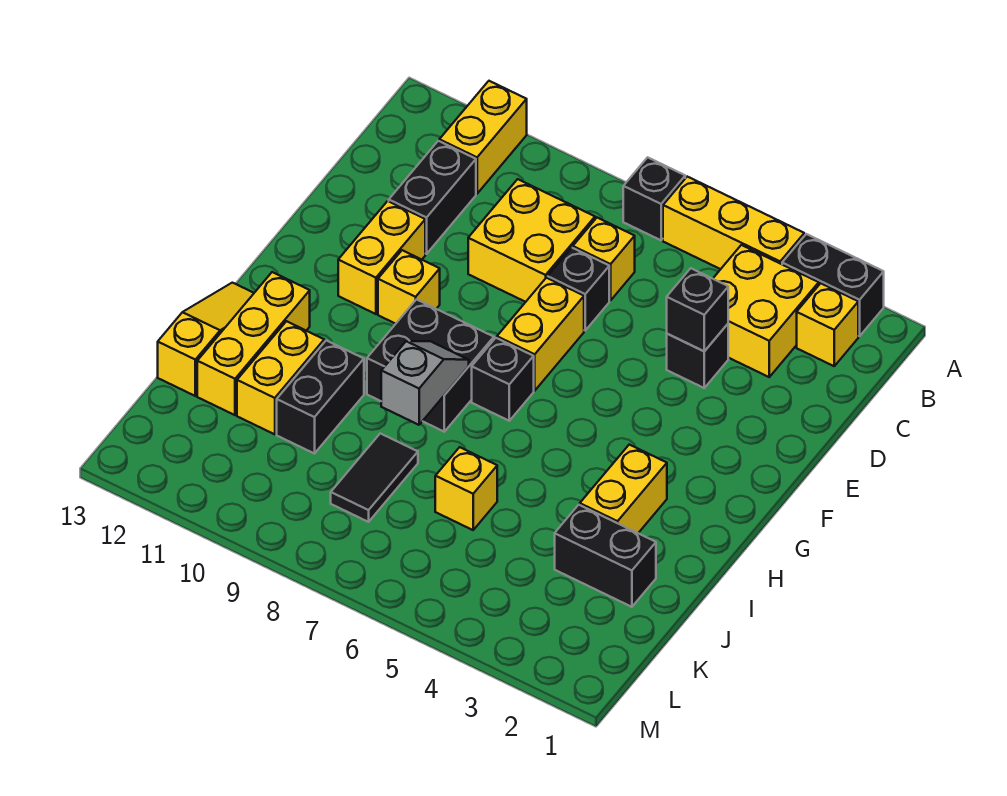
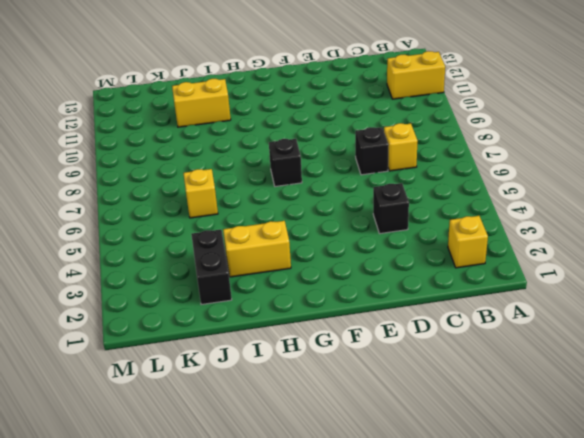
none -> black 1x2 brick [782,234,884,336]
none -> yellow 1x3 brick [663,177,804,269]
none -> black 1x1 brick [623,157,685,240]

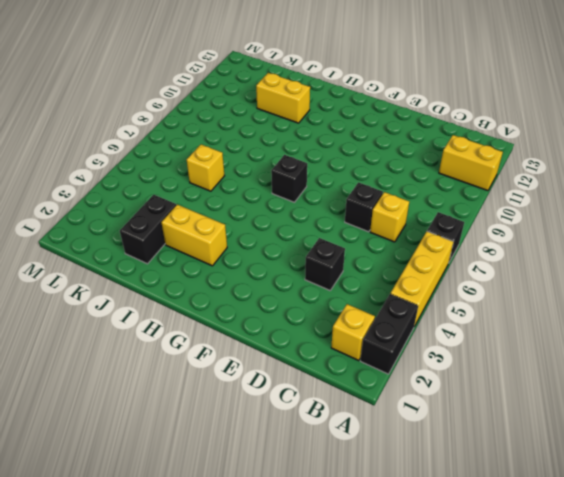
none -> yellow 2x2 brick [713,245,819,377]
none -> yellow 2x2 brick [468,179,595,302]
none -> black 1x2 brick [389,141,476,254]

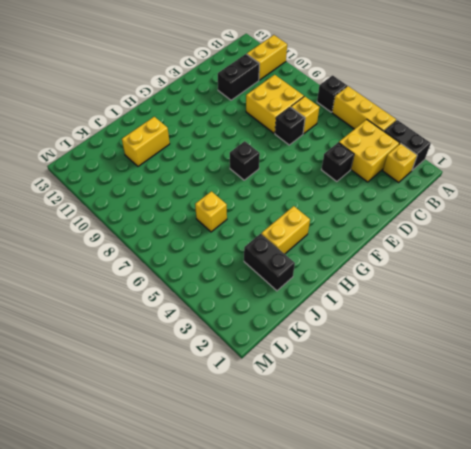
none -> yellow 1x2 brick [497,278,584,391]
none -> yellow 1x2 brick [338,201,425,314]
none -> yellow 1x1 brick [378,250,440,324]

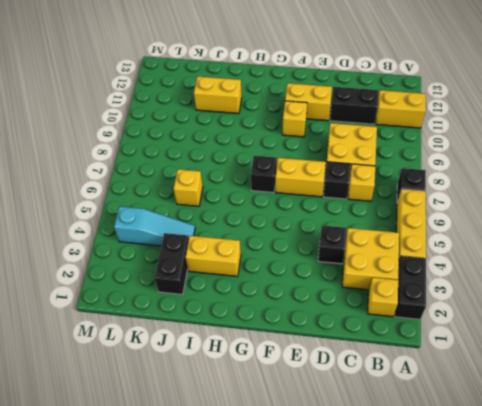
cyan 1x3 slope [114,206,195,246] -> none
none -> black 2x2 brick [367,300,494,432]
none -> yellow 1x3 brick [197,272,310,415]
none -> yellow 1x3 slope [158,283,254,396]

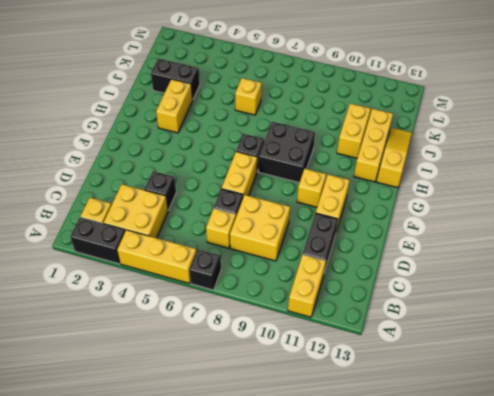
yellow 1x3 slope [377,128,412,188] -> yellow 1x3 slope turned to [158,283,254,396]
none -> black 1x2 brick [277,340,364,454]
none -> black 1x2 tile [331,433,418,522]
none -> black 1x1 brick [667,268,728,351]

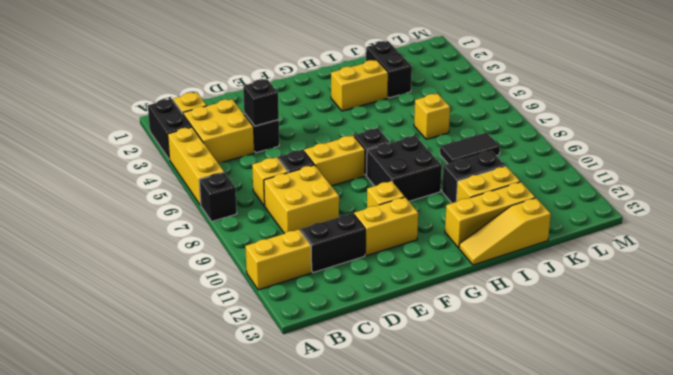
none -> grey 1x2 slope [381,341,469,425]

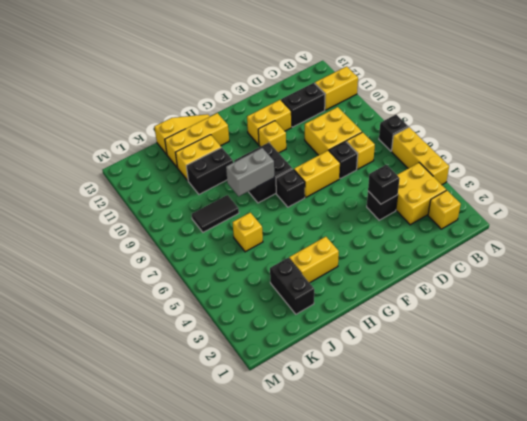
grey 1x2 brick [226,148,274,196] -> grey 1x2 slope [381,341,469,425]
none -> black 1x2 brick [782,234,884,336]

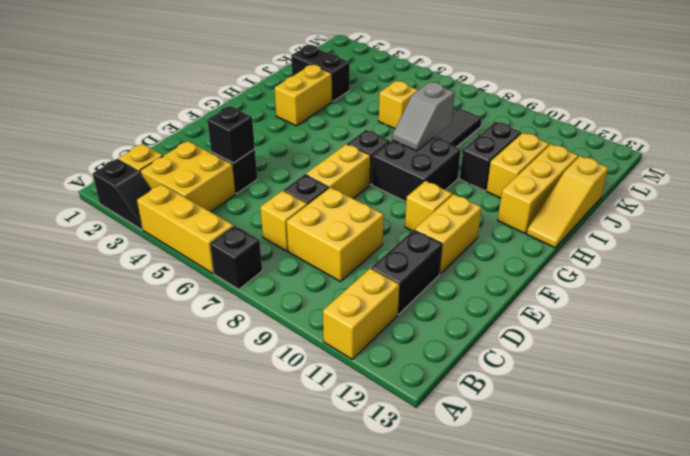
black 1x2 slope [93,159,151,230] -> black 1x2 brick [782,234,884,336]

